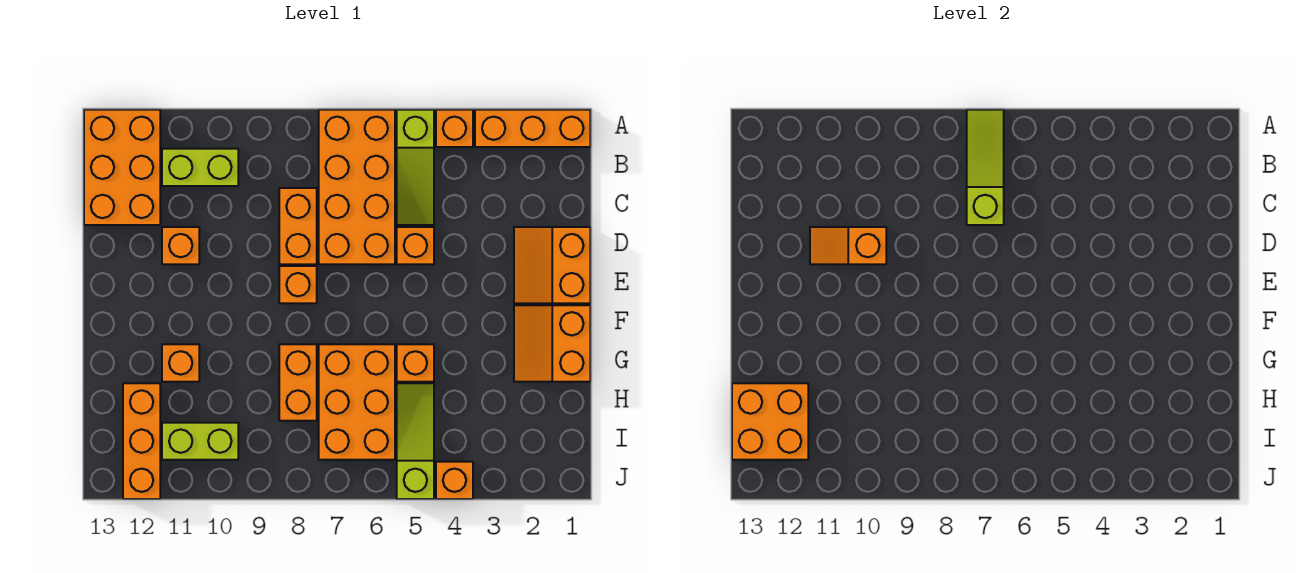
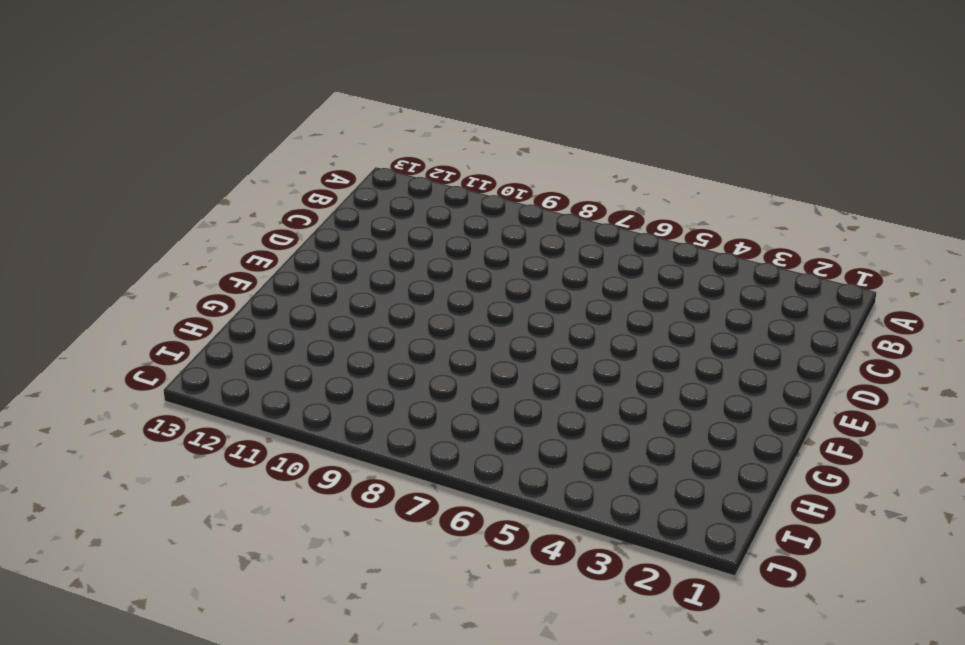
none -> orange 1x3 brick [475,110,590,147]
none -> orange 1x1 brick [436,110,473,147]
none -> lime 1x3 slope [397,110,434,225]

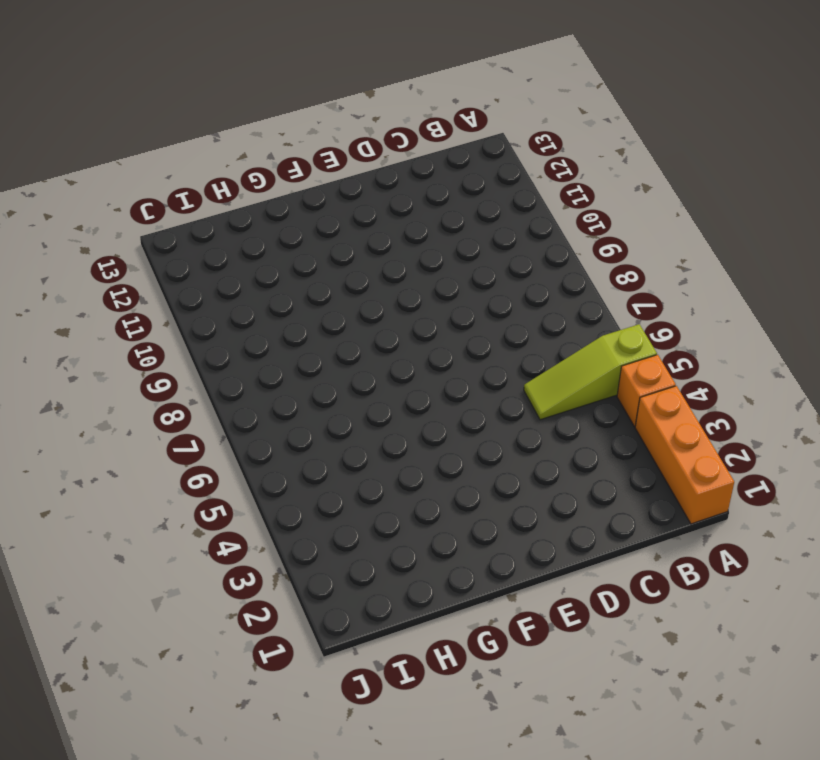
none -> orange 2x4 brick [319,110,395,264]
none -> orange 2x3 brick [84,110,160,225]
none -> lime 1x2 brick [162,149,238,186]

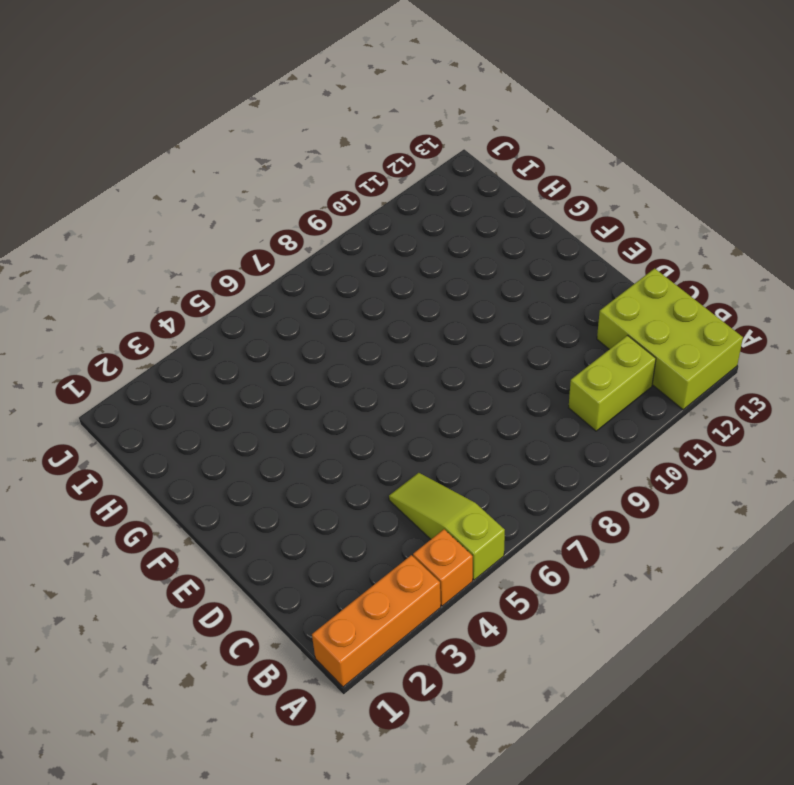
lime 2x3 brick [597,268,743,410] -> orange 2x3 brick [84,110,160,225]
none -> orange 2x4 brick [319,110,395,264]
none -> orange 1x2 brick [279,188,317,264]
none -> orange 2x2 slope [514,227,590,303]

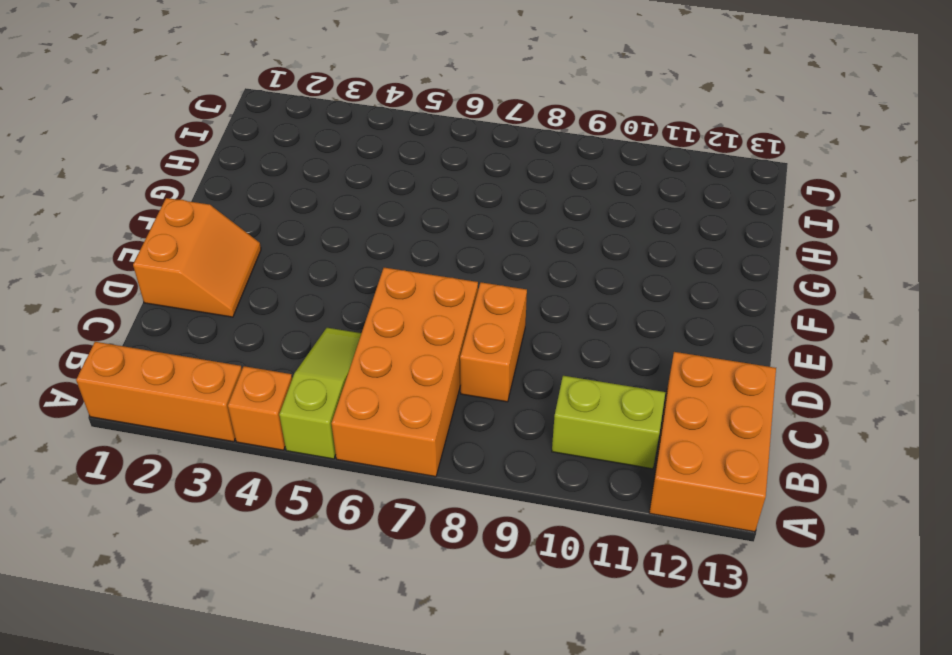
none -> orange 1x1 brick [397,227,434,264]
none -> orange 1x1 brick [162,227,199,264]
none -> orange 1x1 brick [279,266,317,303]

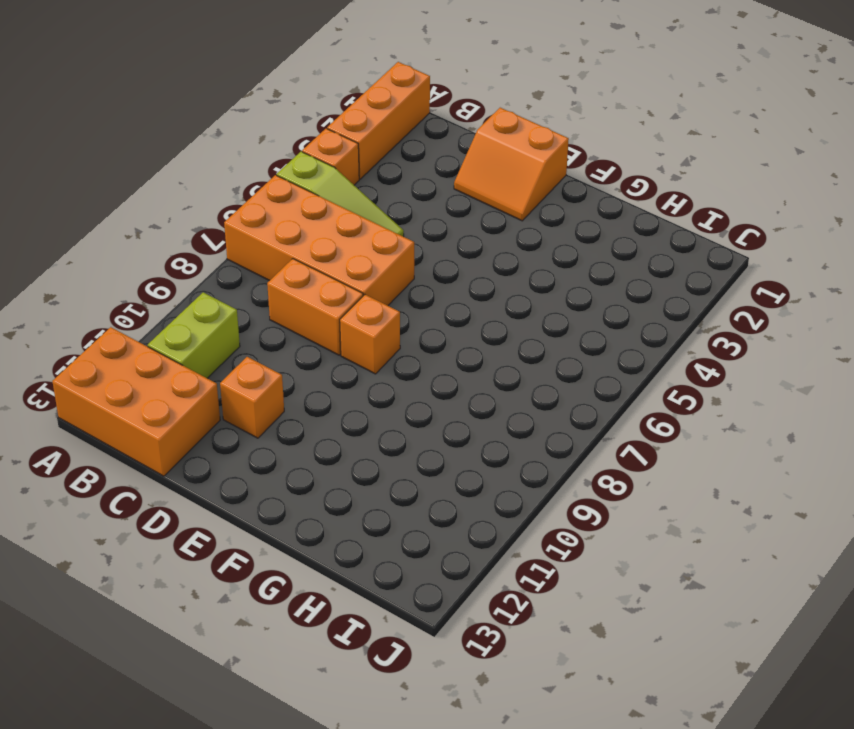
none -> orange 1x1 brick [397,227,434,264]
none -> orange 2x2 slope [514,305,590,382]
none -> orange 1x1 brick [397,344,434,382]

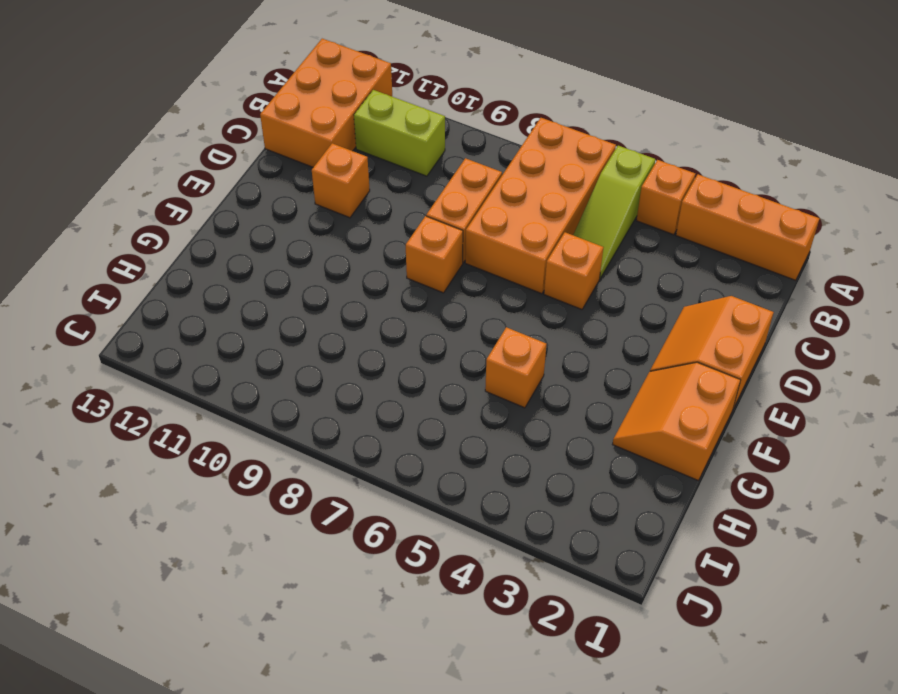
none -> orange 2x3 brick [319,344,395,460]
none -> orange 1x2 brick [279,344,317,421]
none -> orange 1x1 brick [162,344,199,382]

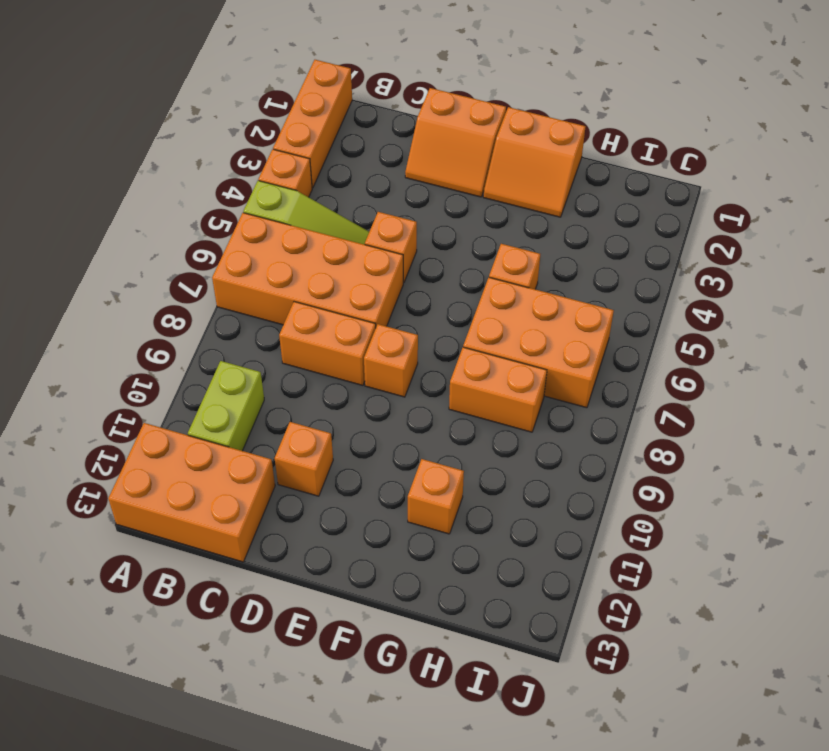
none -> lime 1x3 slope [397,383,434,499]
none -> orange 1x3 brick [123,383,160,499]
none -> lime 1x2 brick [162,423,238,460]

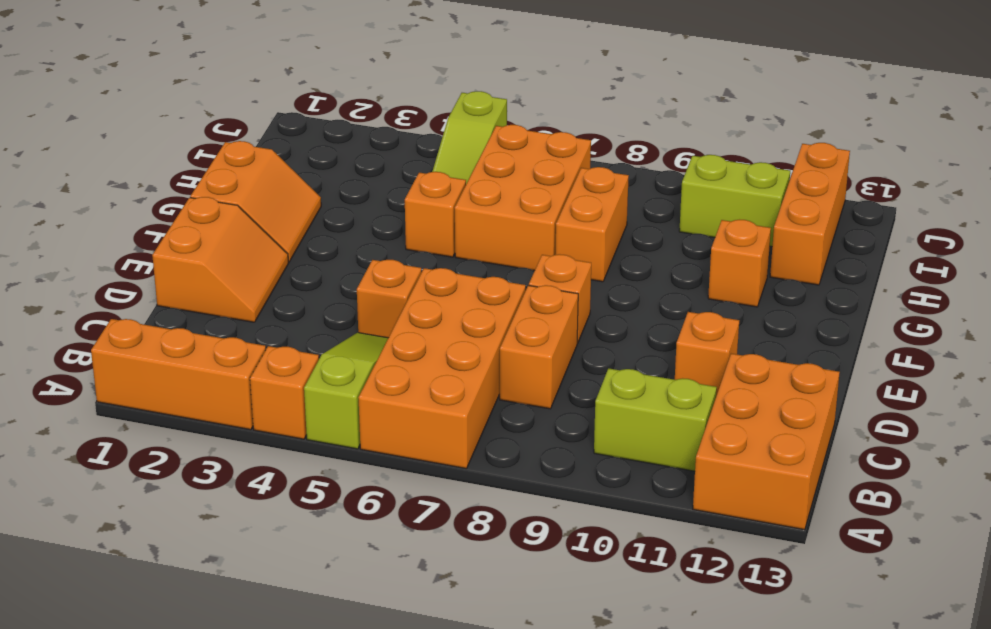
none -> orange 1x1 brick [436,462,473,499]
none -> lime 1x3 slope [967,110,1004,225]
none -> orange 1x2 slope [810,227,886,264]

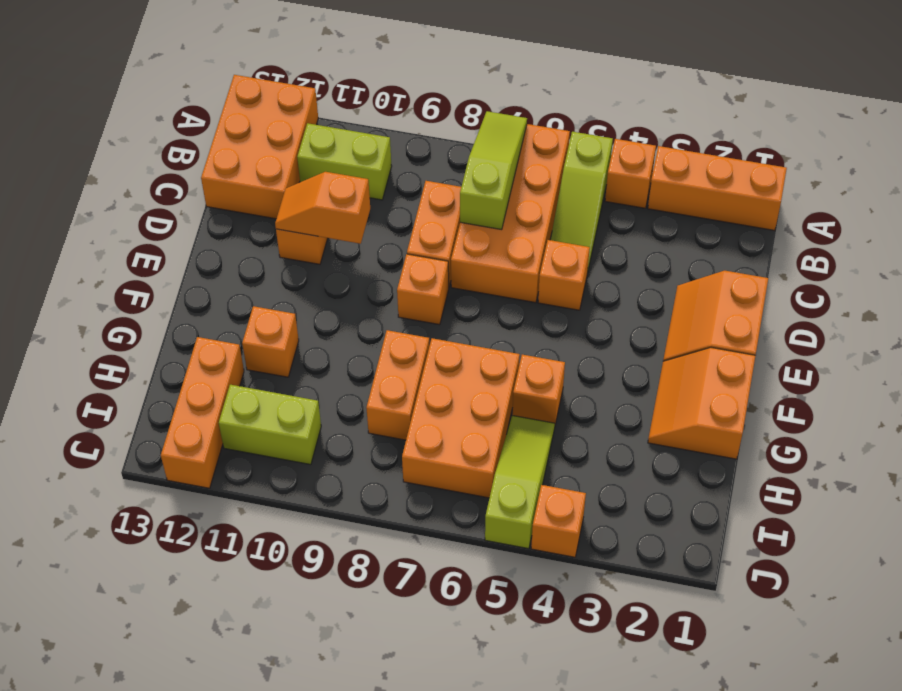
none -> orange 2x2 brick [732,383,808,460]

